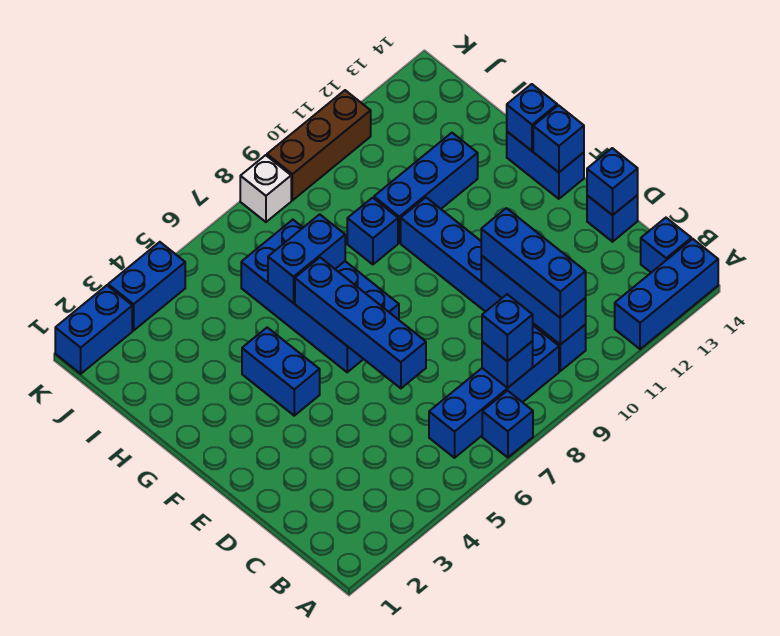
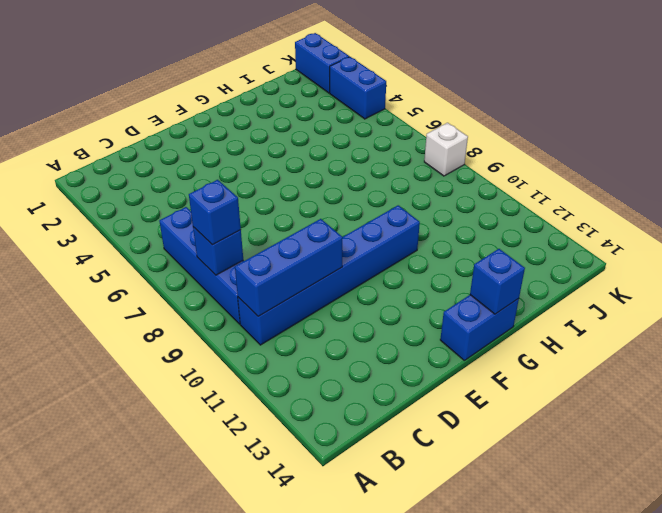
none -> blue 1x1 brick [482,391,533,458]
none -> blue 1x3 brick [615,239,718,349]
none -> blue 1x1 brick [641,218,691,272]

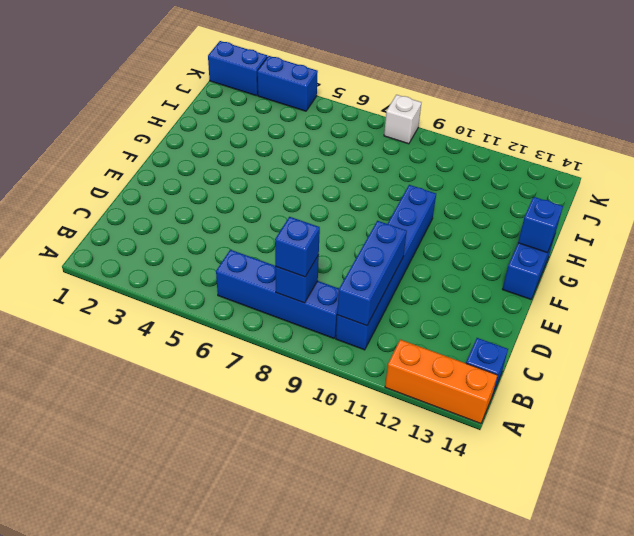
orange 1x3 brick [385,340,498,424] -> blue 1x3 brick [615,239,718,349]
none -> blue 1x1 brick [482,391,533,458]
none -> blue 1x1 brick [587,195,638,242]
none -> blue 1x2 brick [242,328,320,416]

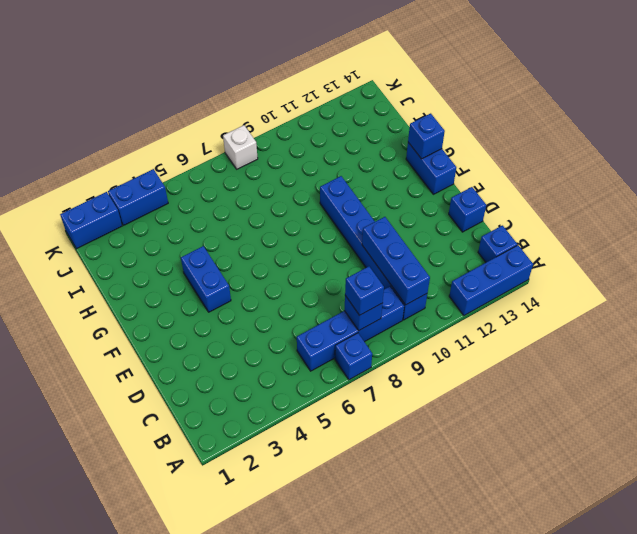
none -> blue 2x4 brick [241,220,399,372]
none -> blue 1x1 brick [347,198,398,264]
none -> blue 1x3 brick [374,133,478,243]

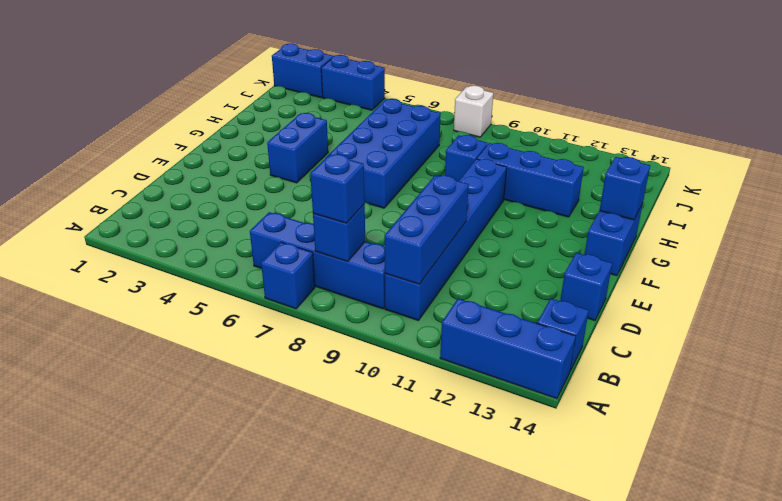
none -> brown 1x3 brick [267,90,371,200]
none -> blue 1x4 brick [295,258,426,388]
none -> blue 1x1 brick [587,148,638,215]

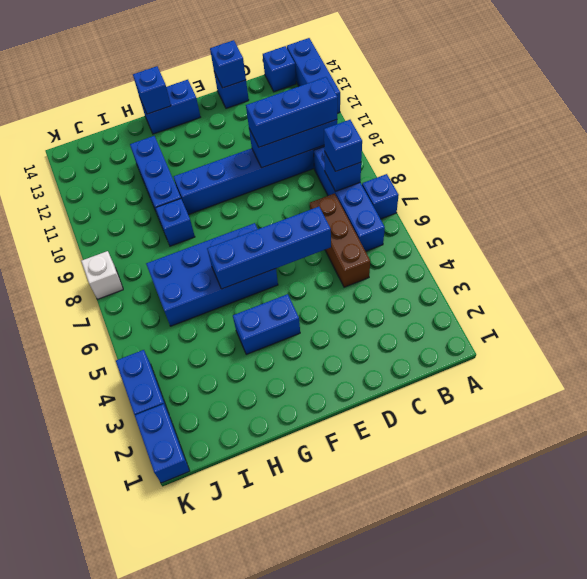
brown 1x3 brick [310,193,370,287] -> brown 1x3 brick moved to [267,90,371,200]
none -> blue 1x1 brick [533,105,584,172]
none -> blue 1x2 brick [268,214,345,303]

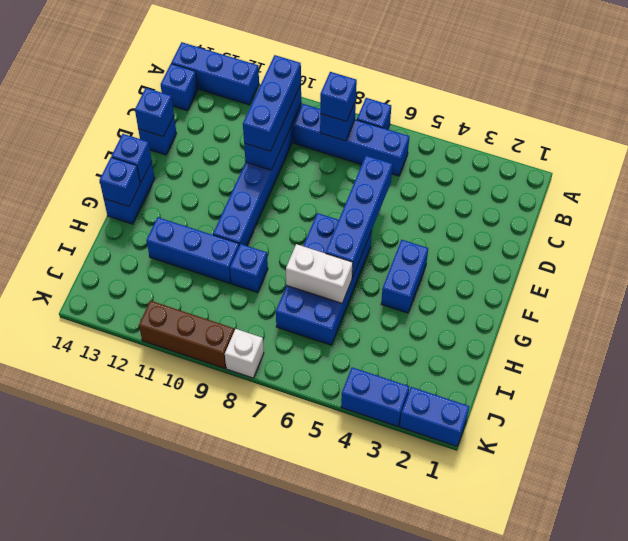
white 1x2 brick [286,244,353,303] -> blue 1x2 brick [268,214,345,303]

